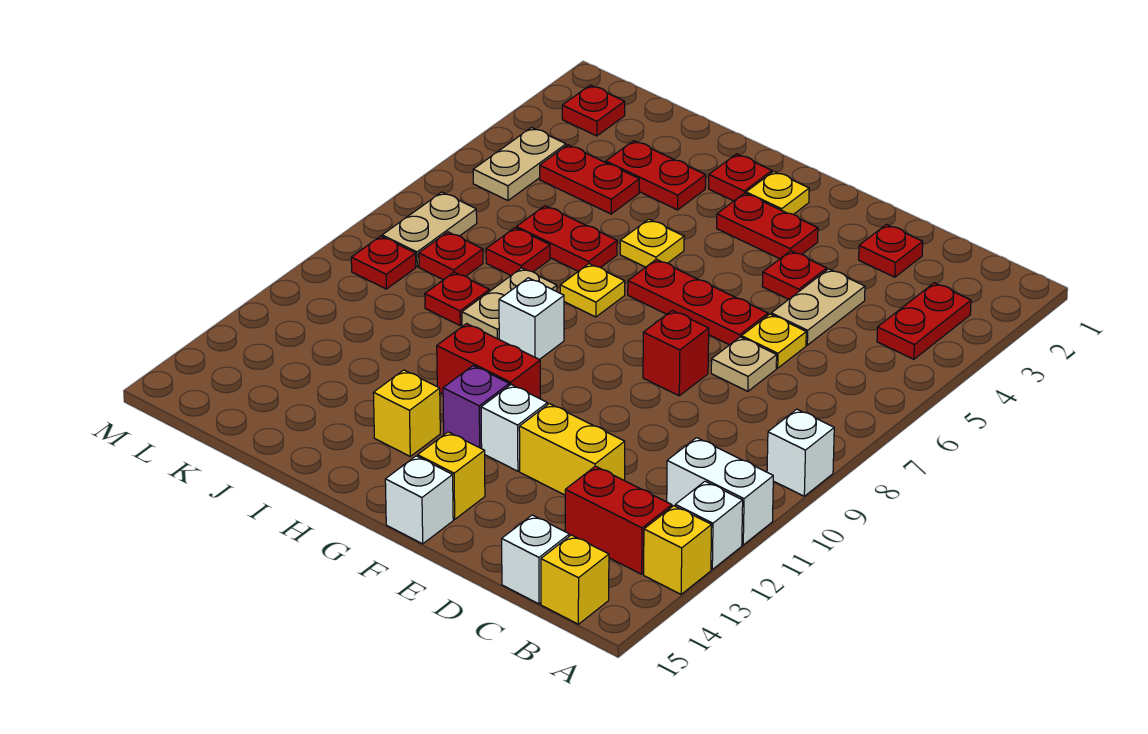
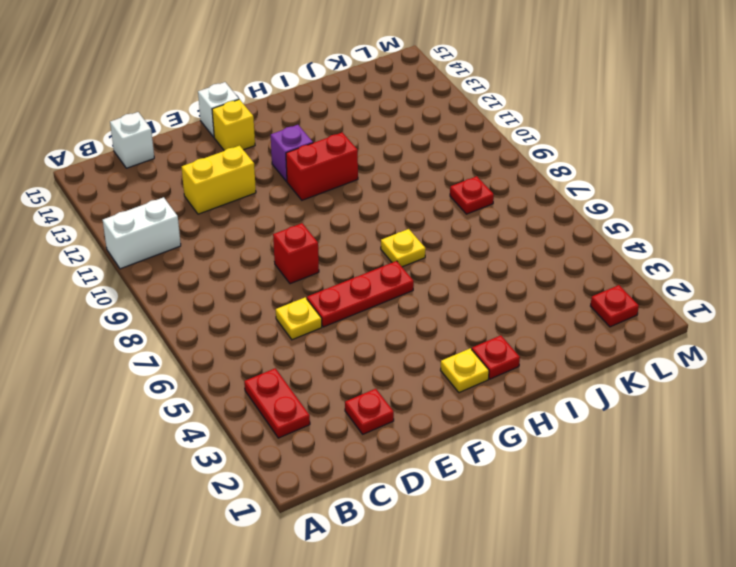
none -> white 1x1 brick [767,409,834,496]
none -> white 1x1 brick [675,481,743,569]
none -> yellow 1x1 brick [644,506,712,594]
none -> red 1x2 brick [565,466,672,574]

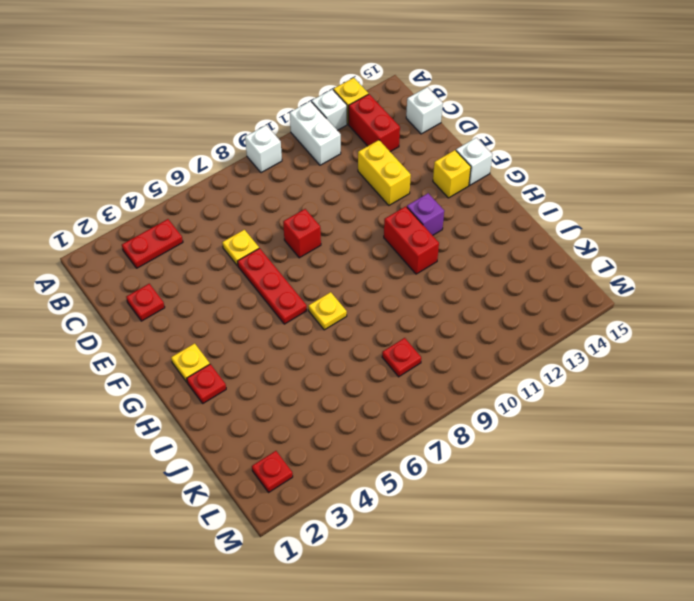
none -> yellow 1x1 brick [541,535,609,624]
none -> tan 1x2 plate [771,269,865,345]
none -> tan 1x1 plate [711,337,777,391]
none -> red 1x1 plate [762,251,827,299]

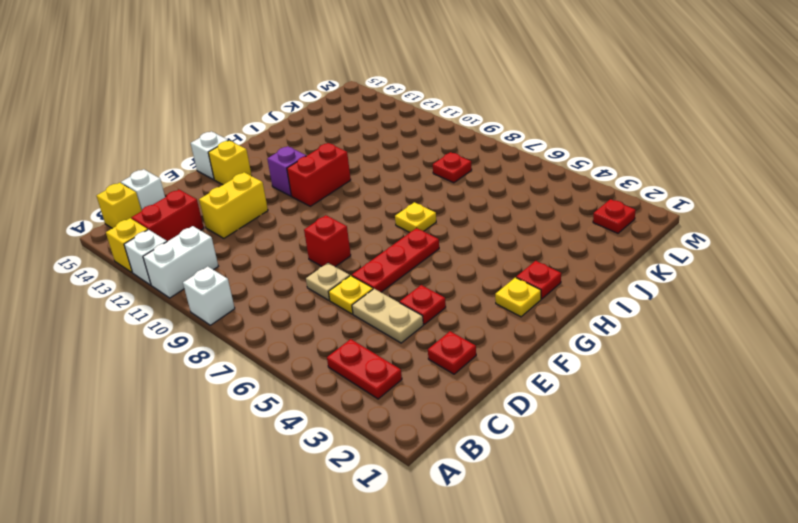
none -> red 1x2 plate [717,193,818,259]
none -> white 1x1 brick [481,385,547,471]
none -> yellow 1x1 plate [620,219,684,267]
none -> white 1x1 brick [499,278,564,360]

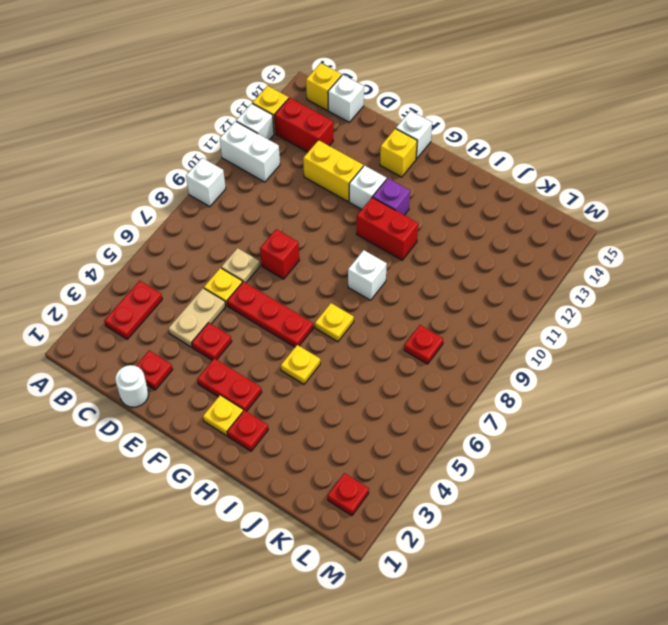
white 1x1 round brick [115,365,149,407] -> none
none -> yellow 1x1 brick [373,370,440,456]
none -> red 1x2 plate [606,141,706,210]
none -> red 1x2 plate [516,206,617,271]
none -> tan 1x2 plate [462,268,557,339]

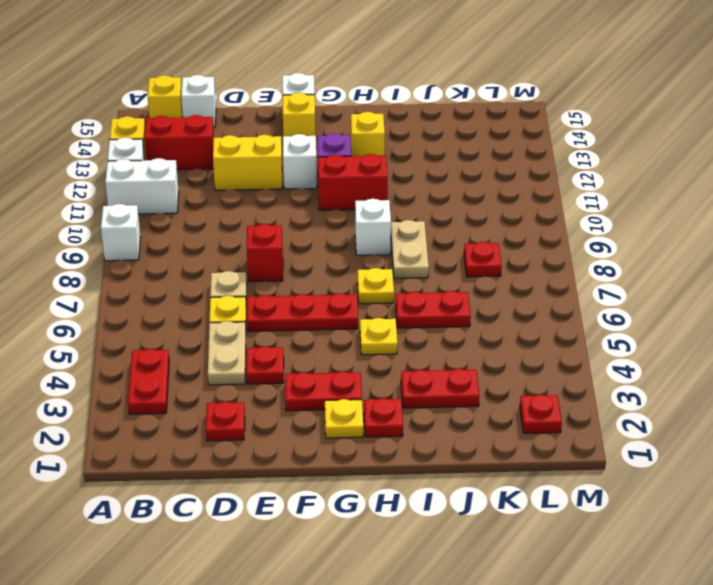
none -> red 1x2 plate [540,145,639,214]
none -> red 1x1 plate [486,228,550,275]
none -> red 1x1 plate [425,272,489,325]
none -> tan 1x2 plate [473,128,566,200]

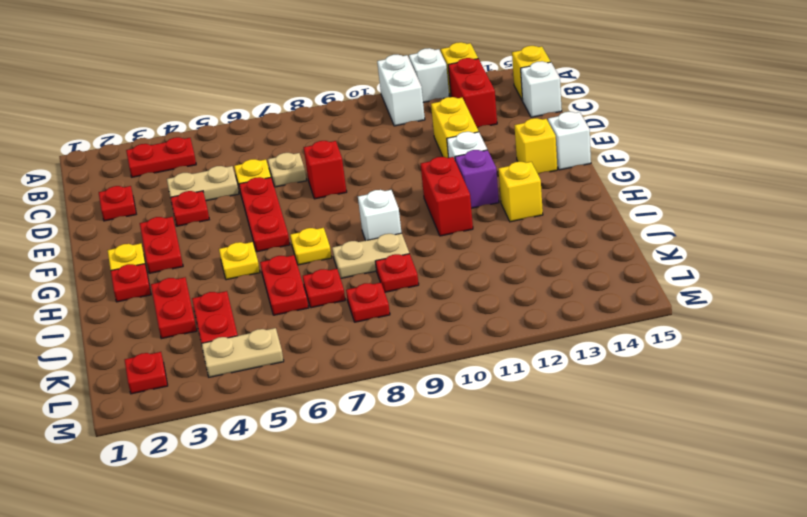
none -> white 1x1 brick [767,409,834,496]
none -> tan 1x2 plate [382,192,477,267]
none -> red 1x1 plate [351,236,416,289]

